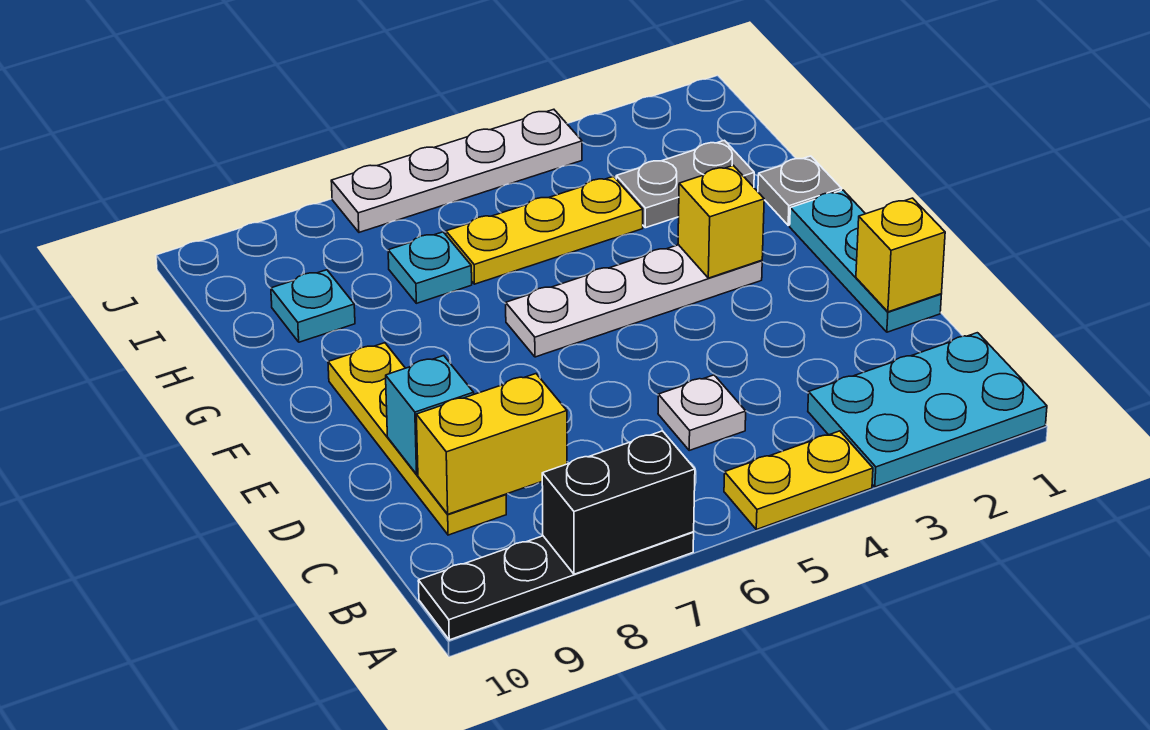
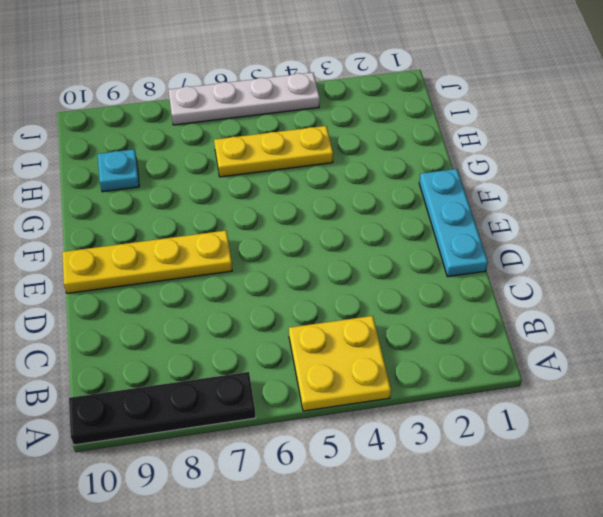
yellow 2x2 plate [289,316,391,411] -> yellow 1x2 plate [724,431,873,530]
yellow 1x4 plate [62,231,232,293] -> yellow 1x4 plate turned to [328,343,506,535]
none -> cyan 2x3 plate [808,333,1047,487]
none -> white 1x1 plate [658,375,746,450]
none -> white 1x4 plate [506,245,762,357]

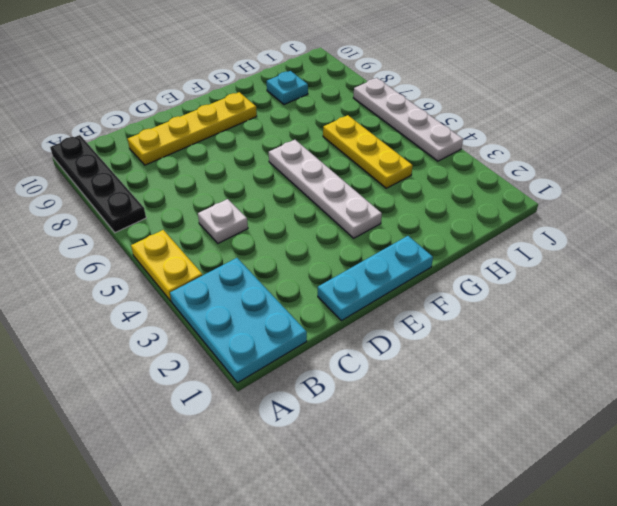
none -> grey 1x1 plate [758,156,842,225]
none -> grey 1x2 plate [616,140,754,228]
none -> cyan 1x1 plate [388,232,472,303]

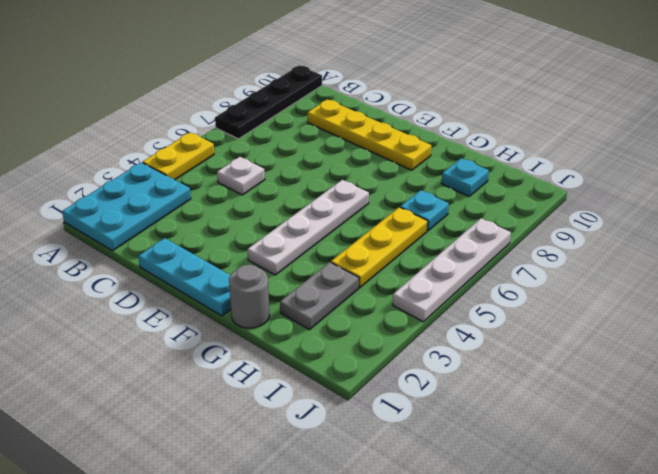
grey 1x1 round brick [229,265,270,328] -> grey 1x1 plate [758,156,842,225]
none -> black 1x2 brick [542,431,695,574]
none -> yellow 1x2 brick [416,374,567,514]
none -> yellow 1x1 brick [856,198,945,312]

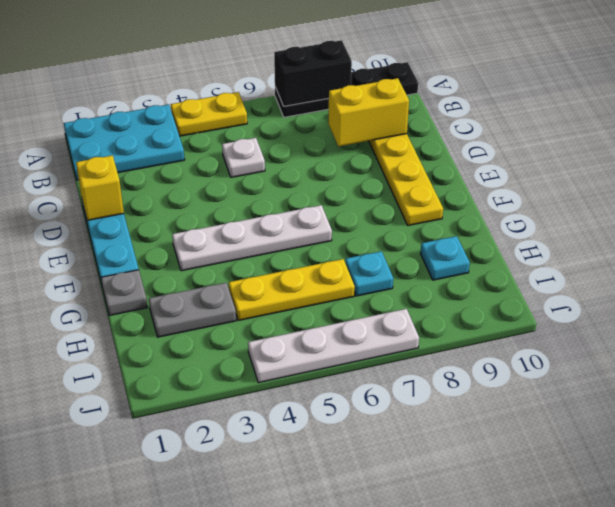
none -> cyan 1x1 brick [386,356,474,474]
none -> yellow 1x1 brick [678,165,764,278]

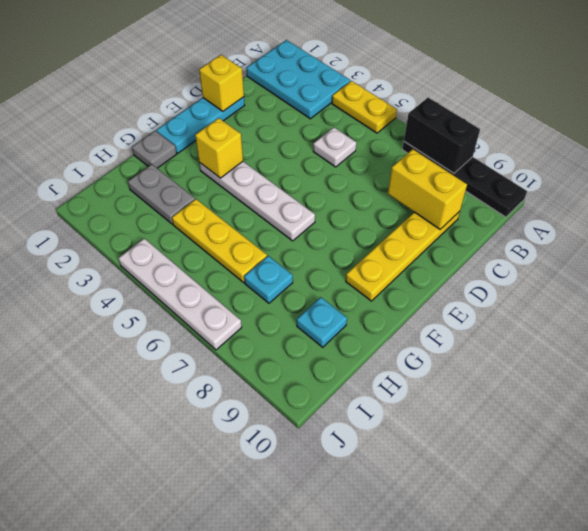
none -> cyan 1x1 brick [386,356,474,474]

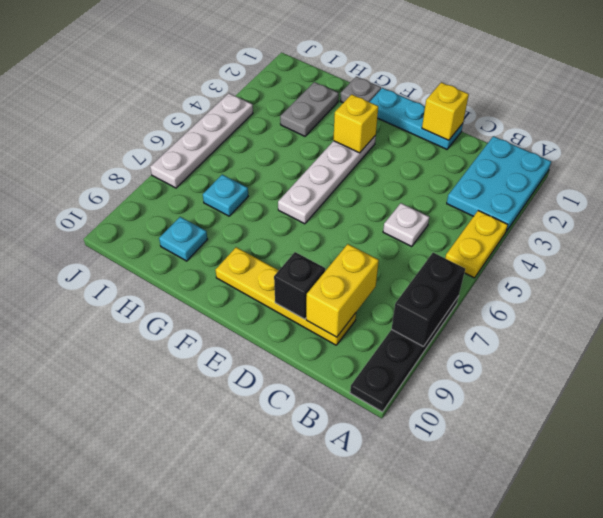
black 1x1 brick [274,252,325,319] -> cyan 1x1 brick [386,356,474,474]
none -> yellow 1x3 plate [446,176,643,284]

